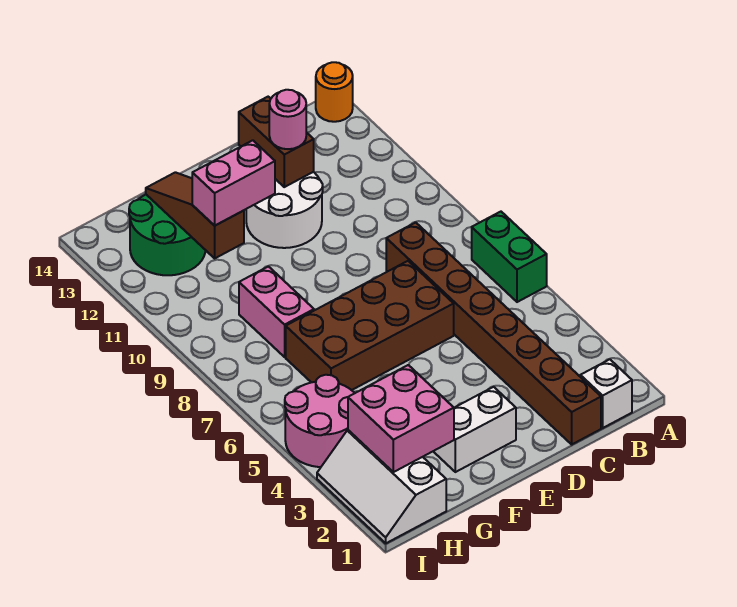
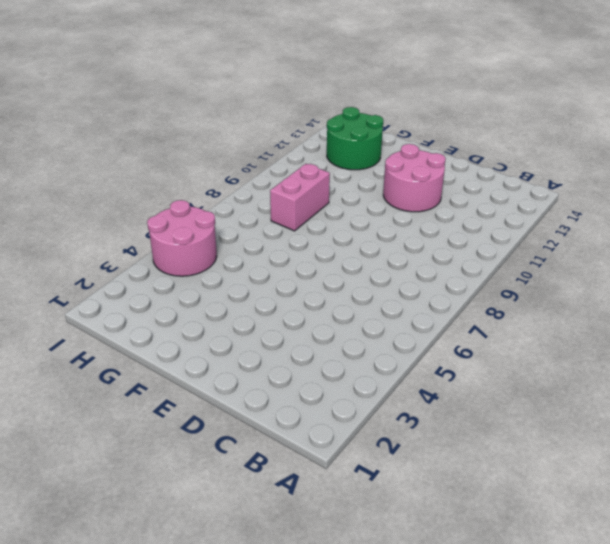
pink 2x2 round brick [383,144,446,212] -> white 2x2 round brick [246,172,323,248]
none -> green 1x2 brick [472,212,547,302]
none -> orange 1x1 round brick [316,62,353,122]
none -> white 1x1 brick [580,359,632,428]

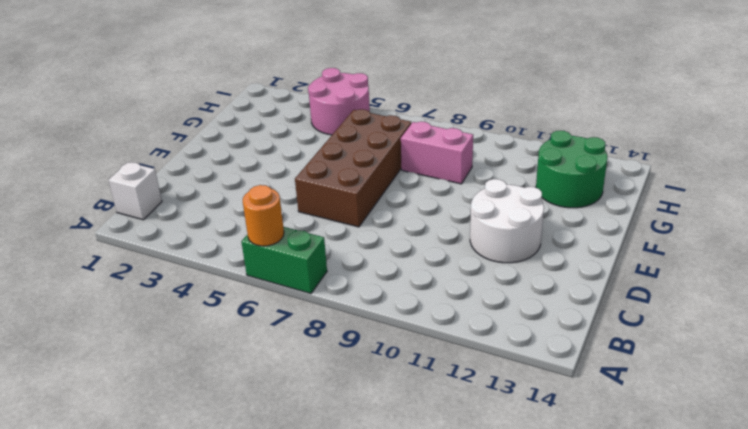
orange 1x1 round brick [243,185,284,246] -> orange 1x1 round brick moved to [316,62,353,122]
none -> brown 1x8 brick [386,222,601,444]
none -> white 1x2 brick [433,387,516,472]
none -> white 2x3 slope [317,430,446,543]

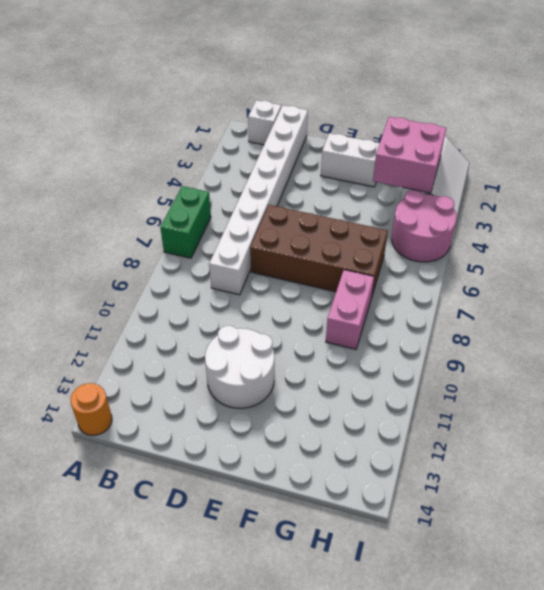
white 1x8 brick [209,105,308,295] -> brown 1x8 brick [386,222,601,444]
none -> green 2x2 round brick [129,194,205,275]
none -> brown 1x2 brick [239,97,314,187]
none -> brown 1x3 slope [146,172,244,258]

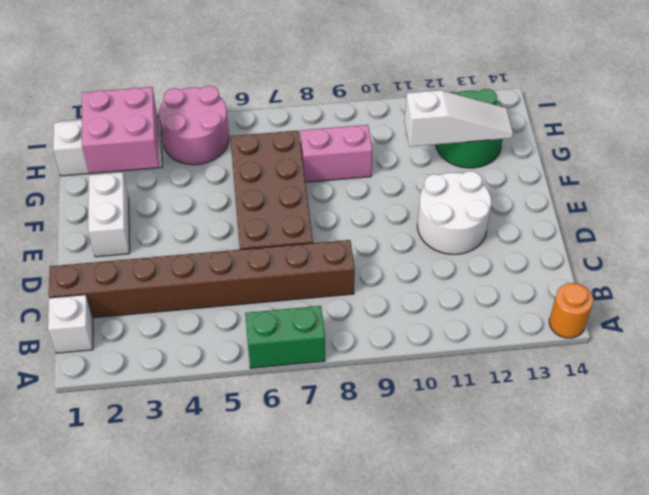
white 1x3 slope [404,90,513,147] -> brown 1x3 slope [146,172,244,258]
none -> brown 1x2 brick [239,97,314,187]
none -> pink 1x1 round brick [269,90,306,149]
none -> pink 1x2 brick [192,140,275,226]

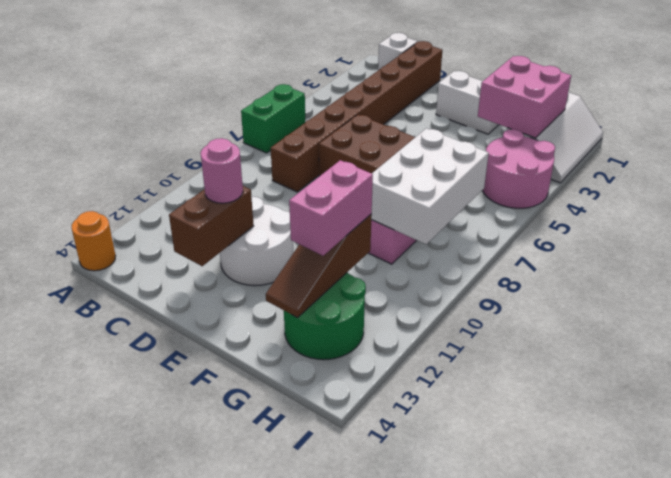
white 2x3 brick [371,128,489,244] -> none
pink 1x2 brick [289,160,373,256] -> pink 1x2 brick turned to [192,140,275,226]

